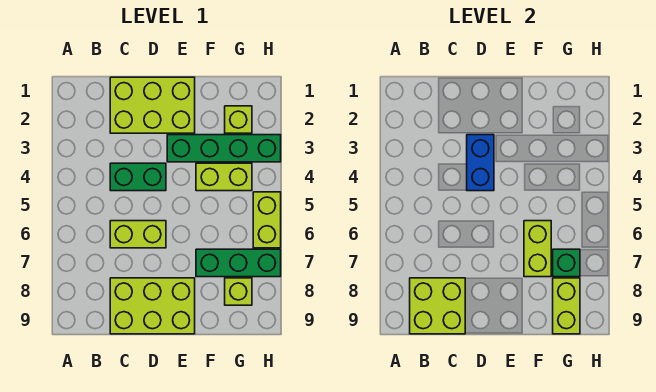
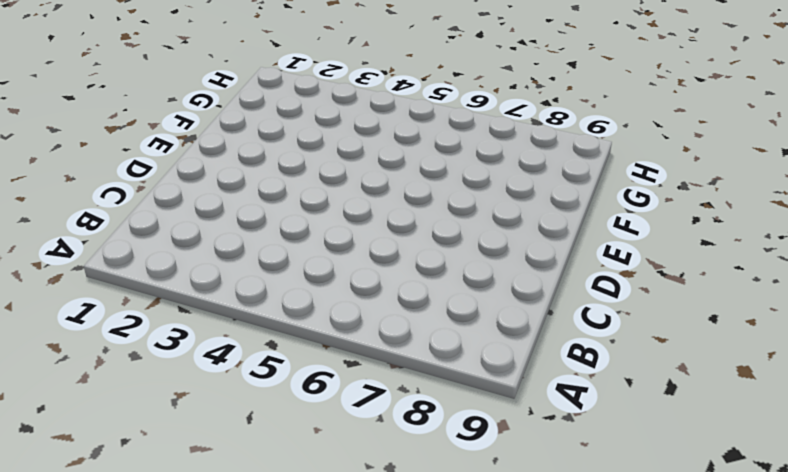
none -> lime 2x3 brick [110,77,195,133]
none -> green 1x2 brick [110,163,166,191]
none -> lime 1x2 brick [110,221,166,248]

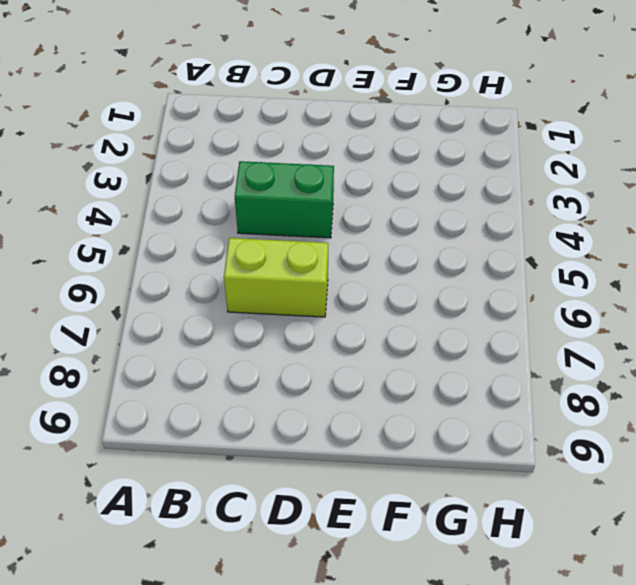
none -> lime 2x3 brick [110,77,195,133]
none -> lime 2x3 brick [110,278,195,334]
none -> green 1x4 brick [167,135,281,162]

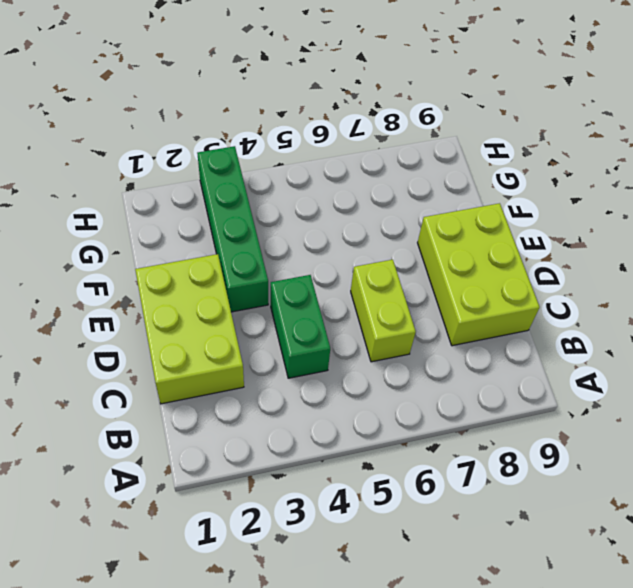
none -> lime 1x2 brick [196,163,252,191]
none -> green 1x3 brick [196,249,281,277]
none -> lime 1x1 brick [225,106,252,133]

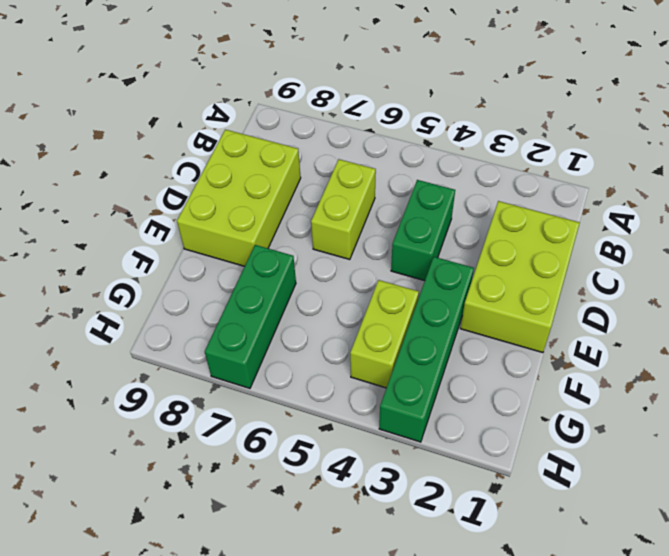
none -> lime 1x1 brick [225,106,252,133]
none -> lime 1x1 brick [225,278,252,305]
none -> lime 1x2 brick [253,192,281,248]

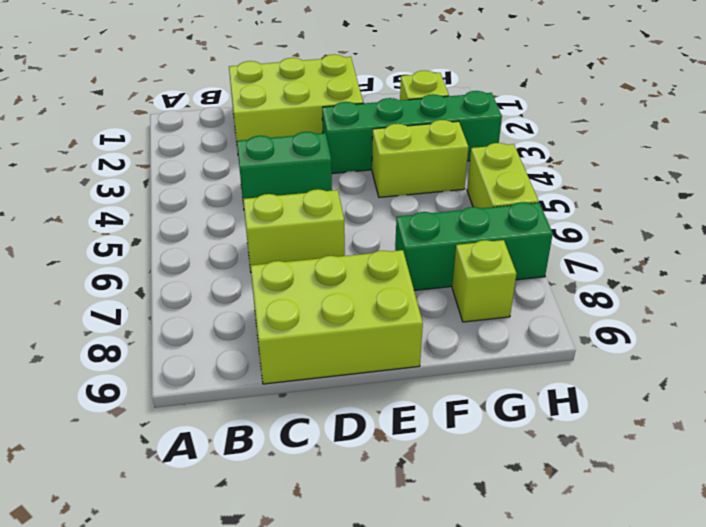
none -> lime 2x2 brick [410,278,465,334]
none -> blue 1x2 brick [467,135,494,191]
none -> lime 1x2 brick [524,221,551,277]

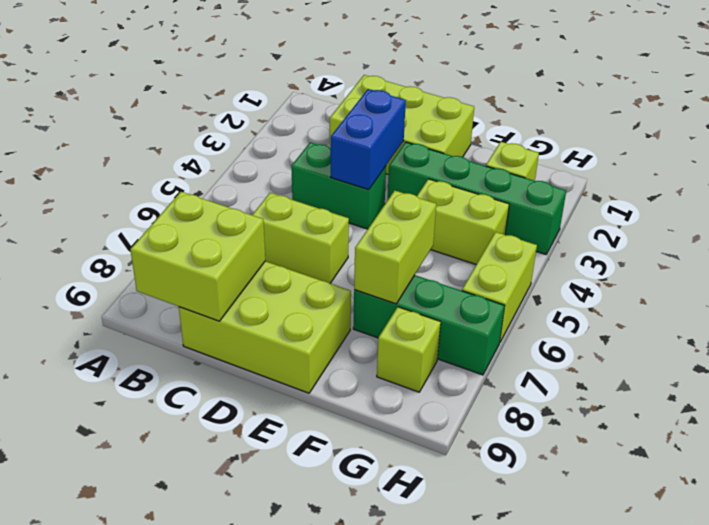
none -> green 1x1 brick [553,249,580,277]
none -> lime 1x2 brick [553,278,580,334]

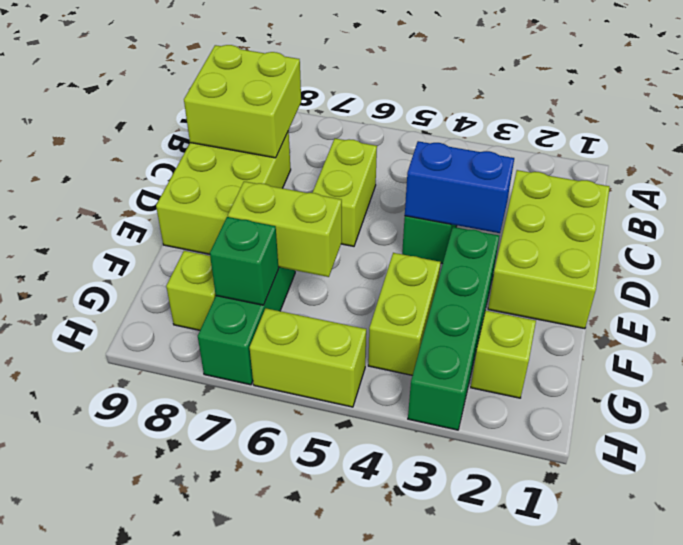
none -> lime 1x2 brick [553,278,580,334]

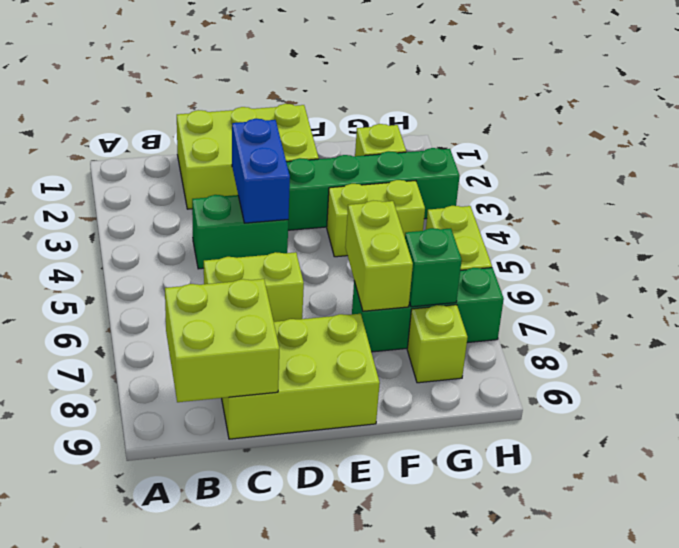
none -> lime 1x2 brick [553,278,580,334]

